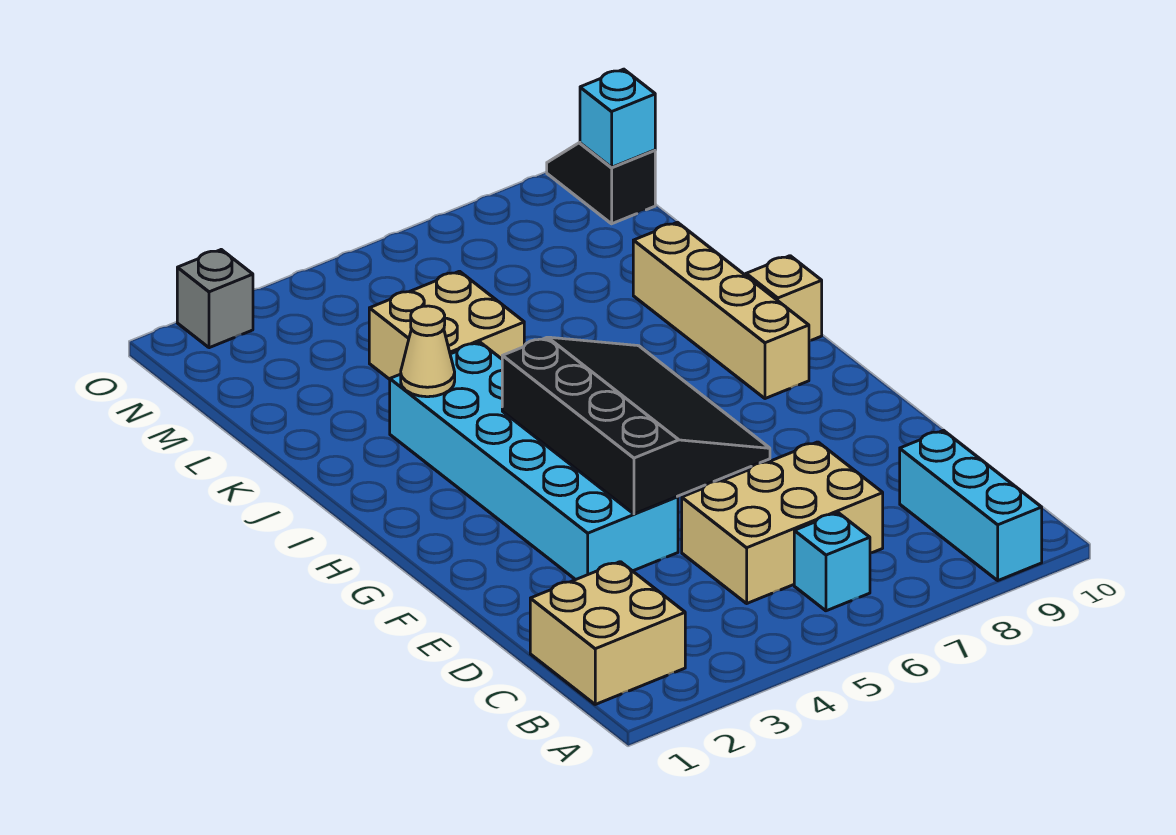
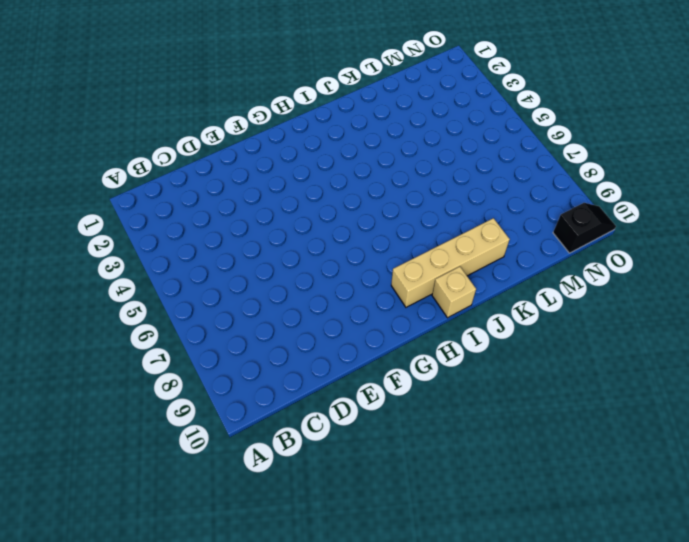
none -> cyan 1x3 brick [900,430,1042,580]
none -> tan 2x2 brick [530,562,685,704]
none -> cyan 1x1 brick [794,513,870,611]

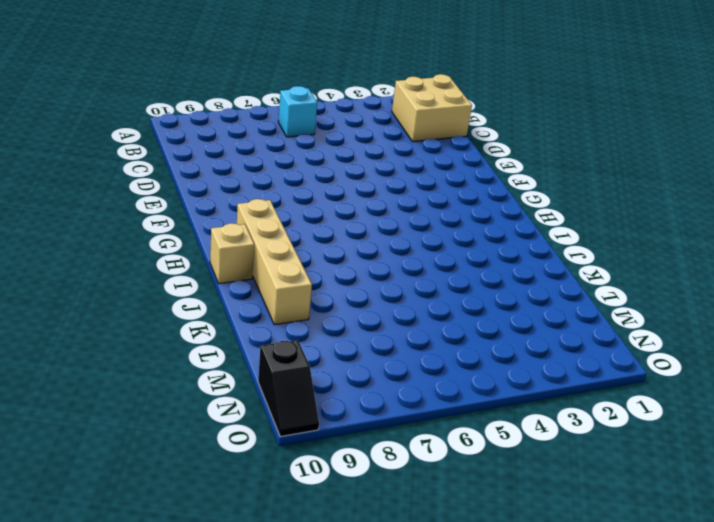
none -> cyan 1x3 brick [900,430,1042,580]
none -> tan 2x3 brick [682,442,883,603]
none -> cyan 2x6 brick [390,342,678,580]

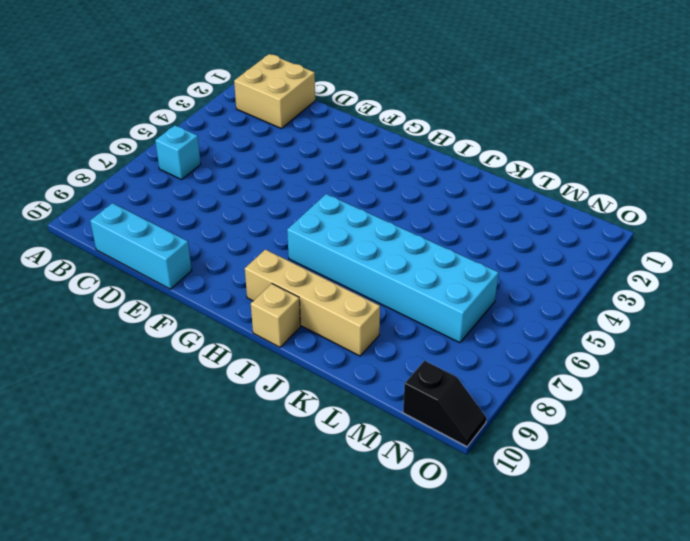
cyan 1x3 brick [90,203,192,289] -> cyan 1x3 brick moved to [900,430,1042,580]
cyan 2x6 brick [287,194,498,343] -> cyan 2x6 brick moved to [390,342,678,580]
none -> tan 2x3 brick [682,442,883,603]
none -> tan 2x2 brick [369,271,524,379]
none -> grey 1x1 brick [177,250,253,348]

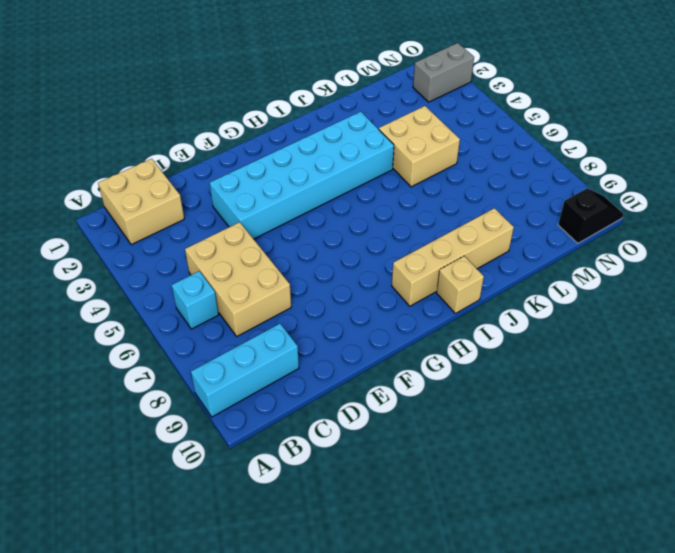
grey 1x2 brick [413,43,474,102] -> grey 1x1 brick [177,250,253,348]
none -> black 3x4 slope [502,337,770,514]
none -> tan 1x1 cone [401,306,455,397]
none -> cyan 1x1 brick [580,69,655,167]

